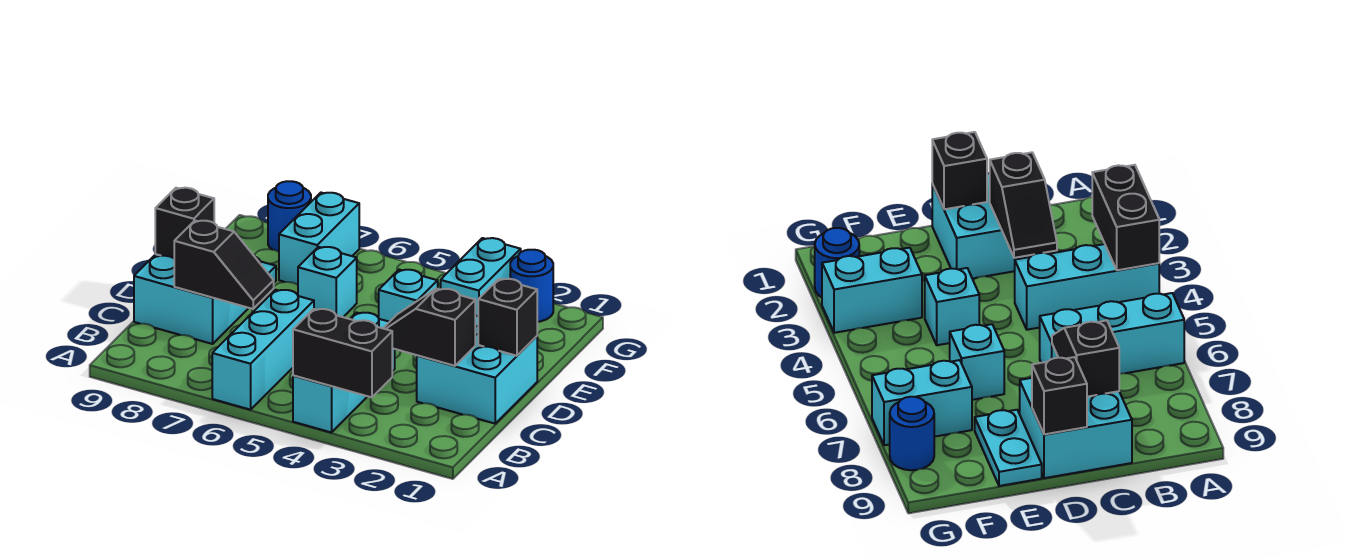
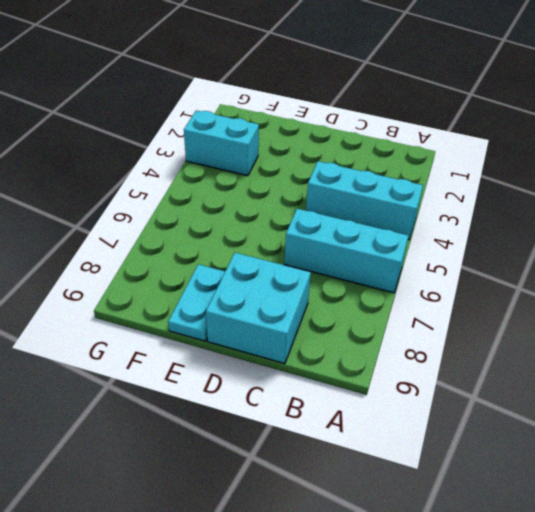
none -> cyan 2x2 brick [417,315,537,424]
none -> cyan 1x1 brick [379,270,438,322]
none -> cyan 1x1 brick [298,247,357,317]

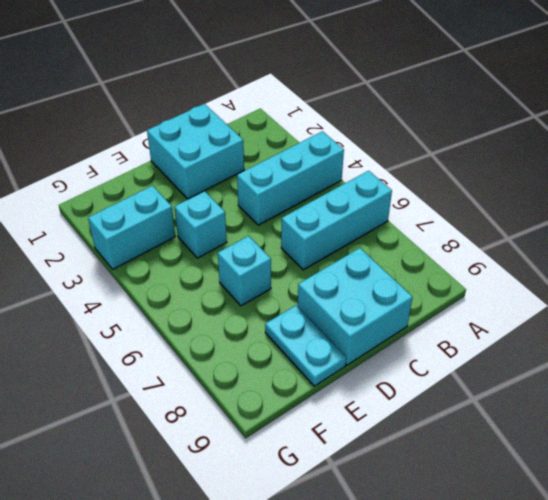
none -> cyan 1x2 brick [279,193,359,285]
none -> blue 1x1 round brick [510,250,553,322]
none -> blue 1x1 round brick [268,181,311,252]

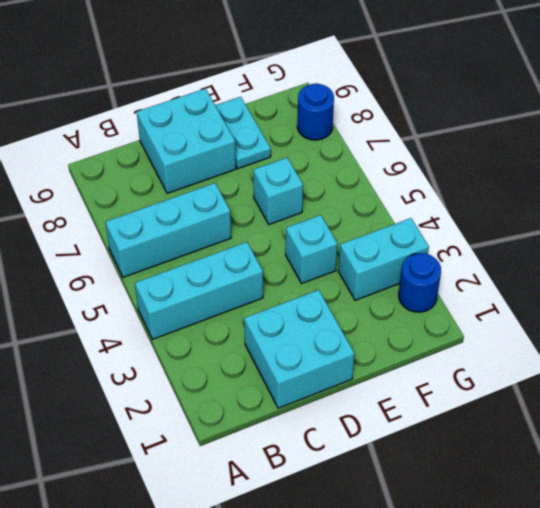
none -> cyan 1x2 brick [279,193,359,285]
none -> black 1x2 brick [293,309,392,397]
none -> black 1x2 slope [383,289,475,366]

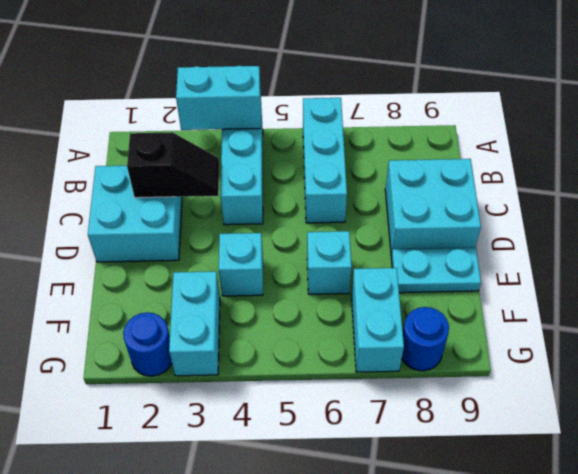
cyan 1x2 brick [176,66,261,130] -> black 1x2 brick [293,309,392,397]
none -> black 1x2 slope [174,221,274,309]
none -> black 1x1 brick [478,279,537,356]
none -> black 1x1 brick [155,188,214,258]

